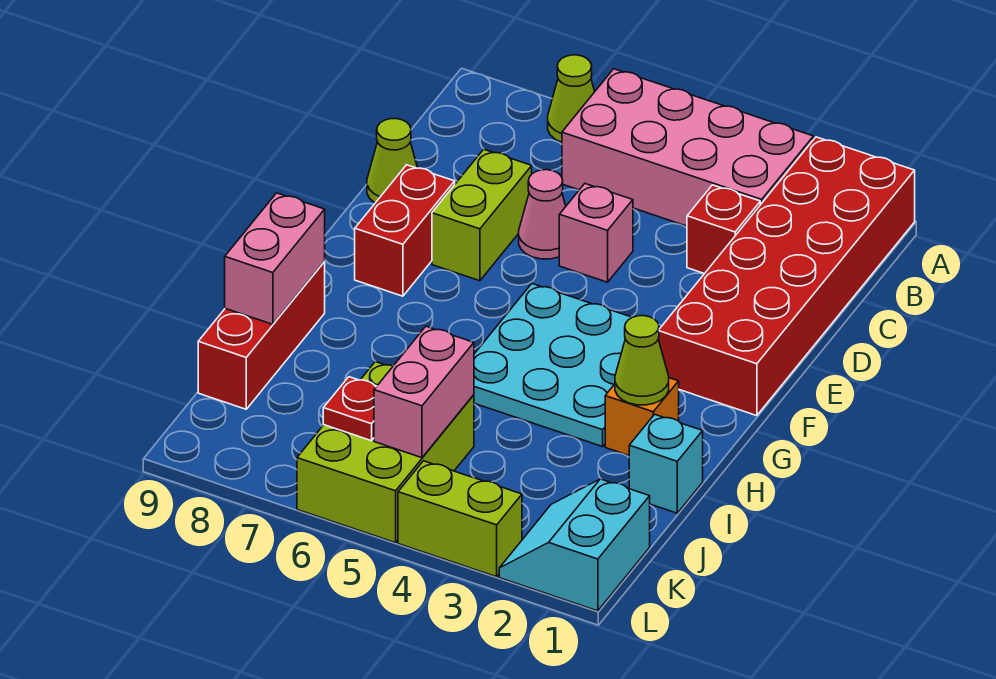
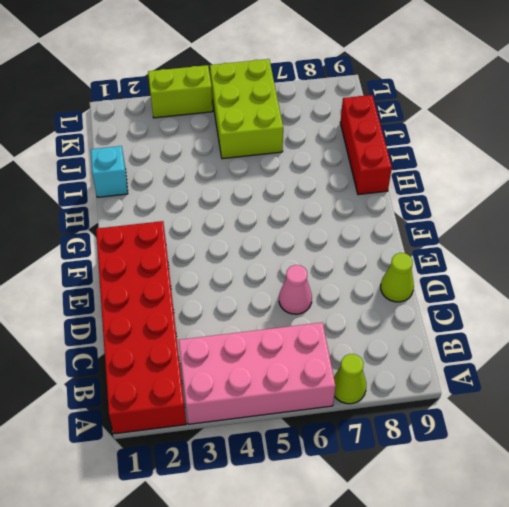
none -> red 1x1 brick [687,185,760,274]
none -> pink 1x1 brick [559,184,633,282]
none -> lime 1x2 brick [432,149,532,281]

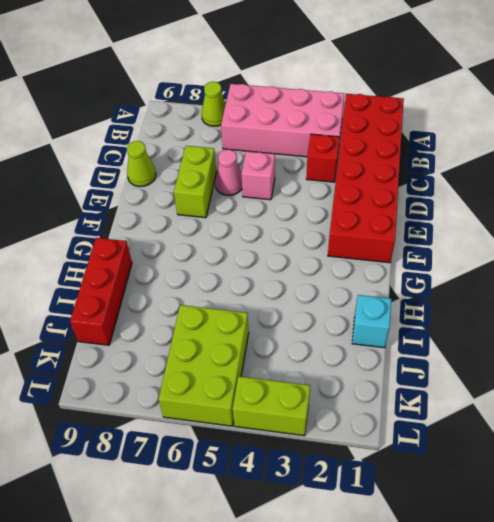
none -> red 1x2 brick [355,165,455,296]
none -> cyan 3x3 plate [474,284,661,447]
none -> orange 1x1 brick [605,378,679,455]

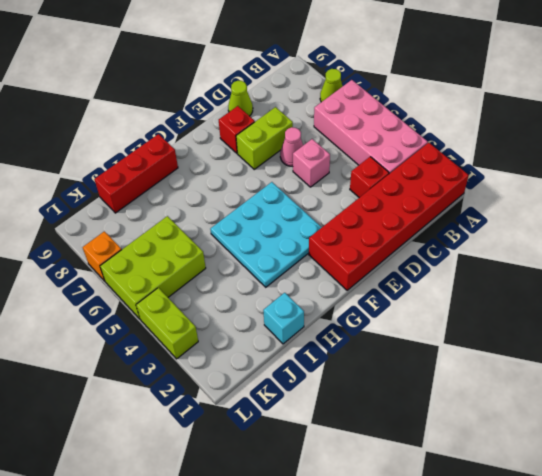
red 1x1 brick [219,106,255,153] -> red 1x2 brick [355,165,455,296]
orange 1x1 brick [83,231,122,281] -> orange 1x1 brick moved to [605,378,679,455]
none -> cyan 2x2 slope [499,479,650,611]
none -> lime 1x1 cone [615,316,669,405]
none -> pink 1x2 brick [225,193,325,324]

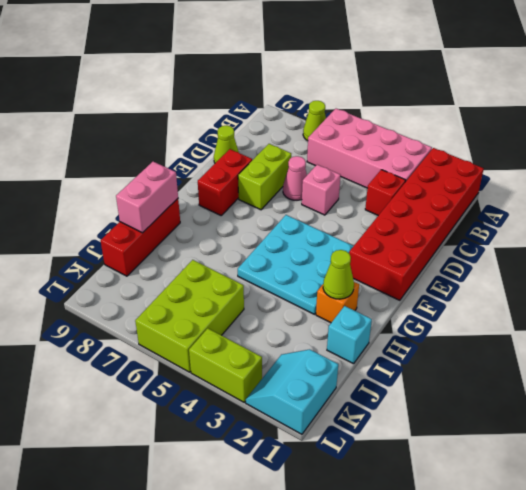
none -> pink 1x2 brick [374,326,474,458]
none -> red 1x1 plate [323,377,377,441]

